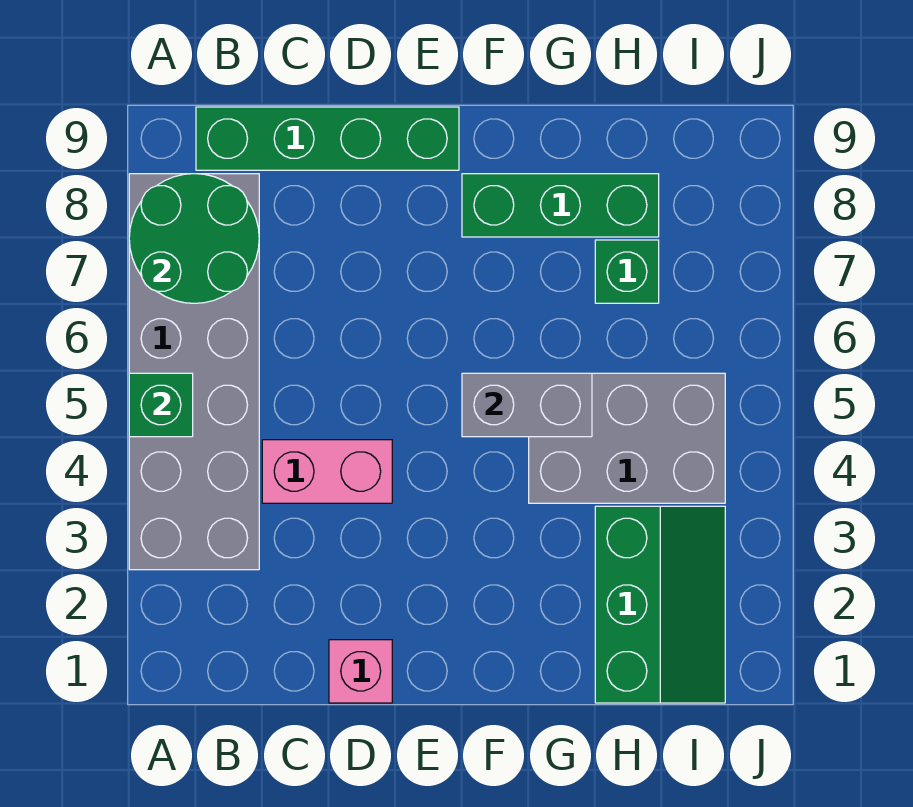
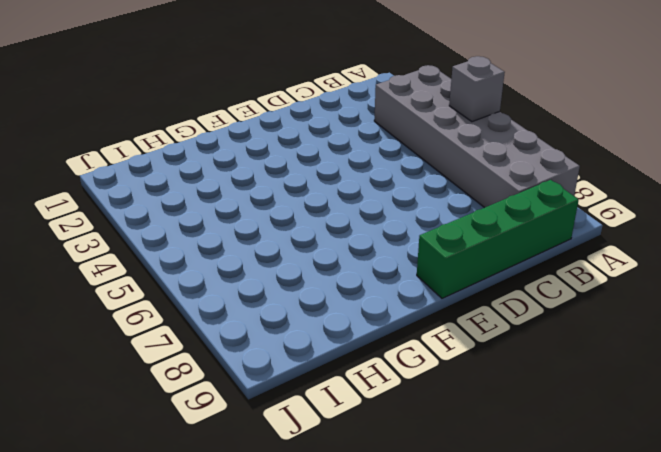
grey 1x1 brick [449,56,505,122] -> green 1x1 brick [129,373,193,437]
none -> pink 1x2 brick [262,440,392,503]
none -> pink 1x1 brick [329,640,392,703]

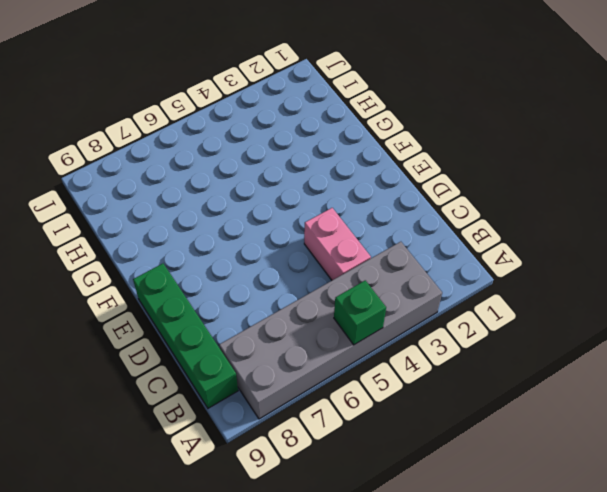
none -> pink 1x1 brick [329,640,392,703]
none -> green 1x3 brick [462,174,659,237]

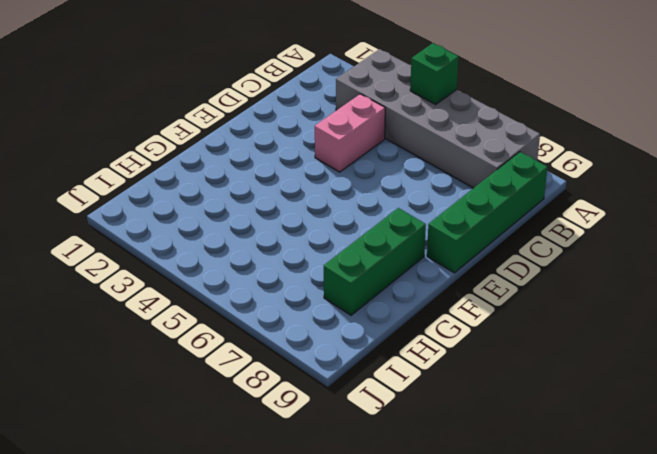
none -> pink 1x1 brick [329,640,392,703]
none -> grey 2x3 brick [529,373,725,503]

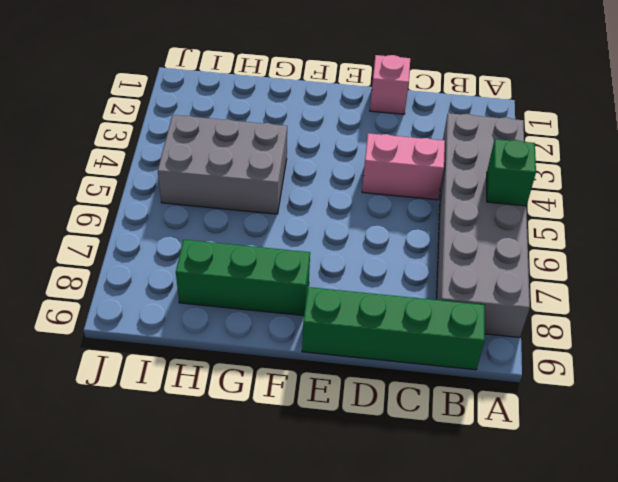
none -> green 2x3 slope [595,506,725,703]
none -> green 1x1 brick [595,240,659,303]

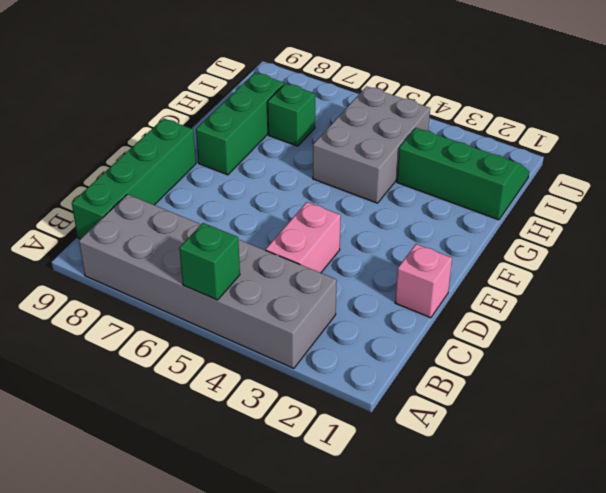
none -> green 2x2 round brick [129,174,259,303]
none -> grey 1x2 brick [462,373,592,437]

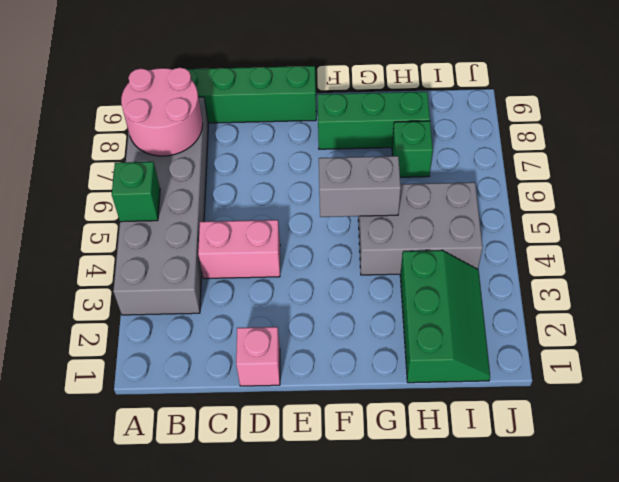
pink 2x2 round brick [121,68,203,156] -> green 2x2 round brick [129,174,259,303]

